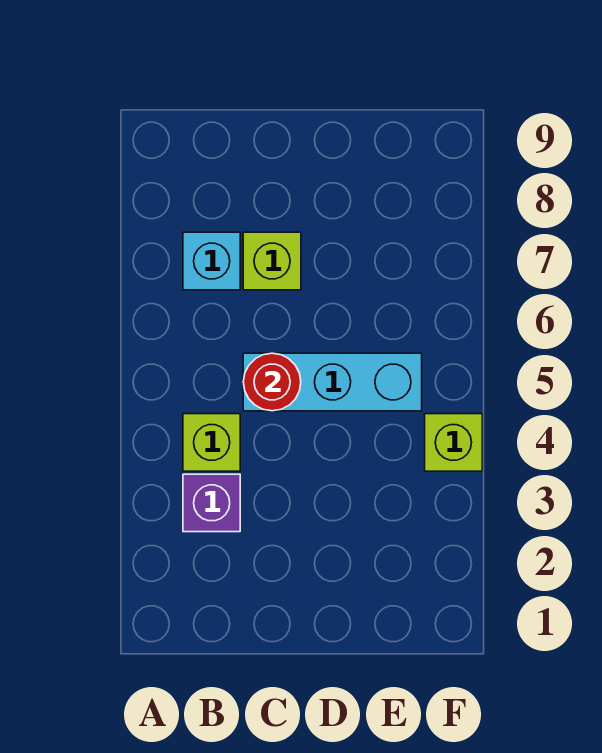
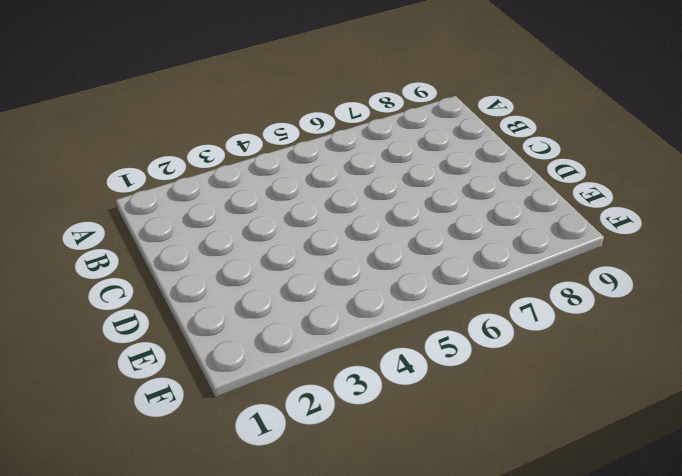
none -> purple 1x1 brick [183,474,240,532]
none -> lime 1x1 brick [183,414,240,471]

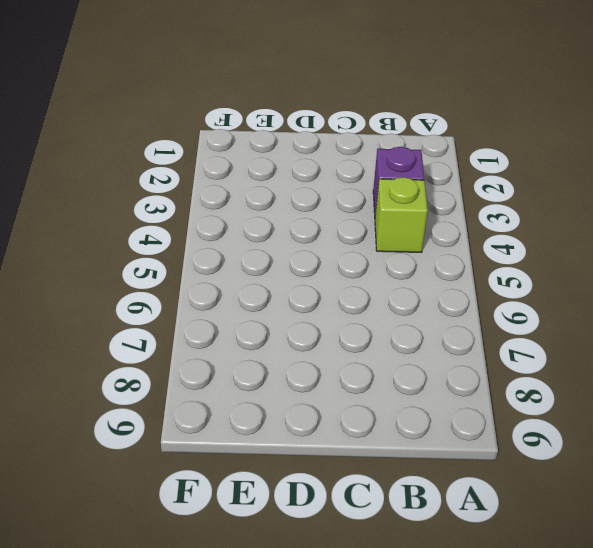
none -> cyan 1x1 brick [183,232,240,290]
none -> cyan 1x3 brick [243,353,422,411]

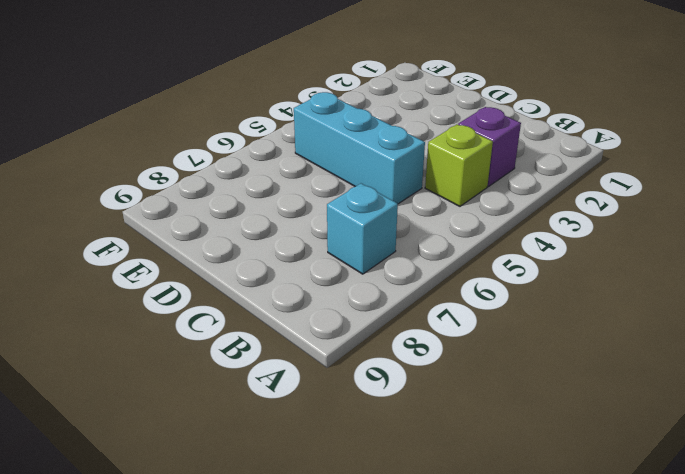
none -> lime 1x1 brick [243,232,301,290]
none -> lime 1x1 brick [425,414,482,471]

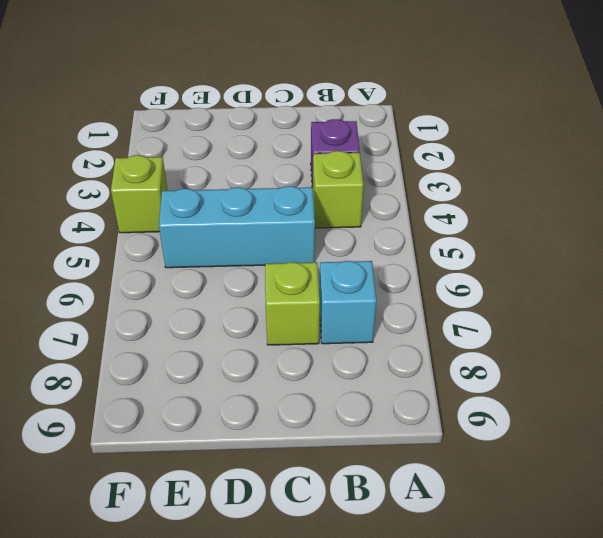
none -> red 1x1 round brick [243,353,301,411]

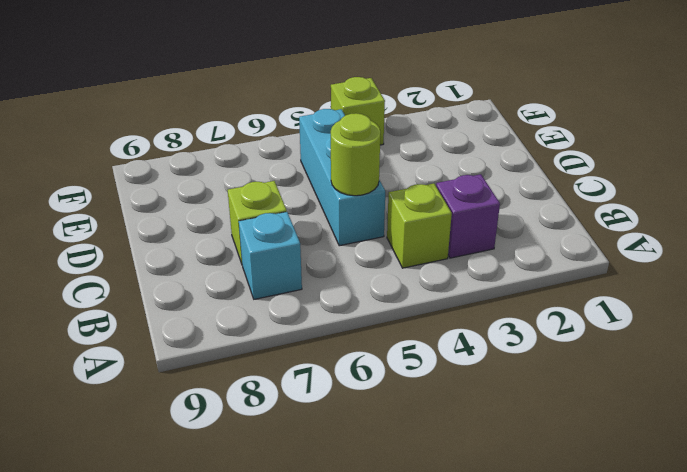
lime 1x1 round brick [331,113,380,196] -> red 1x1 round brick [243,353,301,411]

